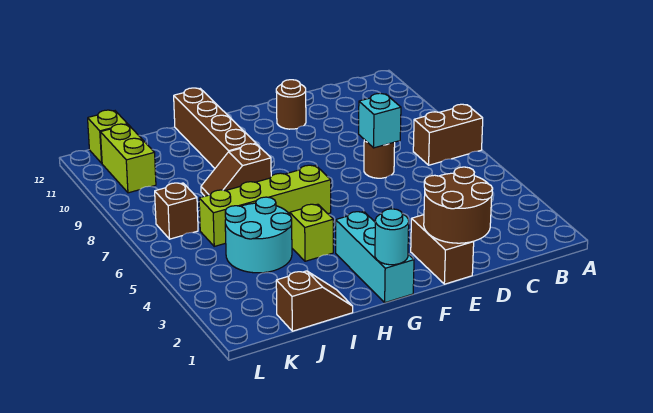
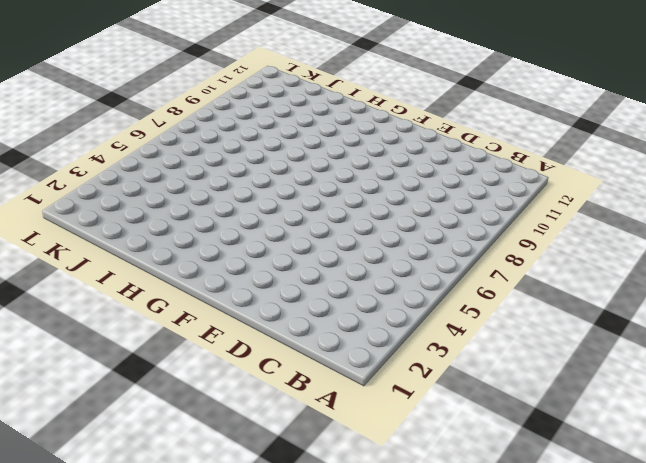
none -> brown 1x2 brick [413,104,483,165]
none -> brown 1x1 round brick [364,140,395,178]
none -> brown 1x2 brick [411,215,474,284]

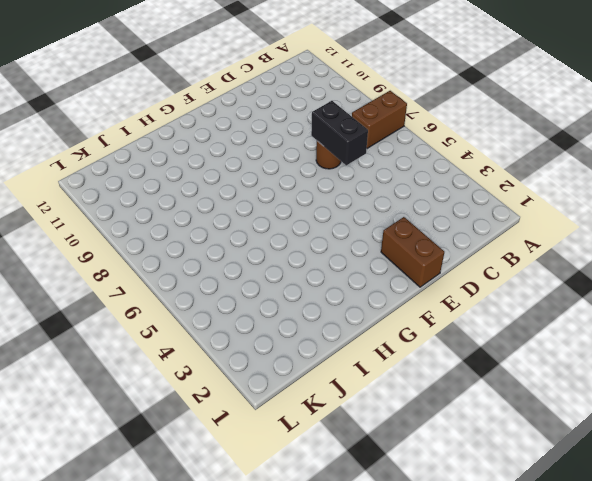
black 1x2 brick [311,101,368,165] -> cyan 1x1 brick [359,93,401,148]
none -> brown 1x1 round brick [276,80,306,129]
none -> cyan 1x3 brick [336,212,414,303]
none -> lime 1x4 brick [199,165,331,246]

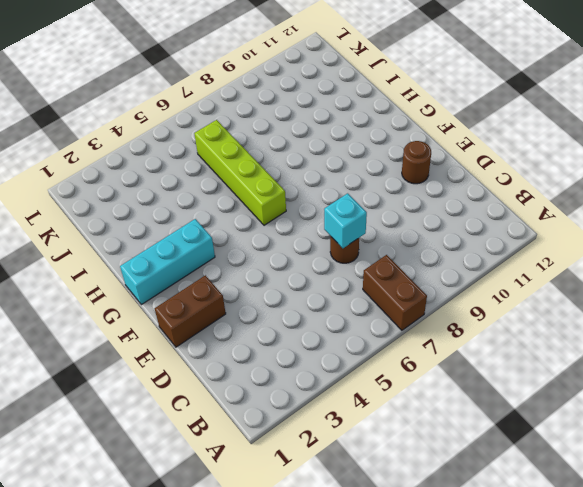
none -> lime 1x1 brick [290,204,333,261]
none -> brown 1x2 slope [201,144,271,196]
none -> brown 1x4 brick [174,88,256,168]

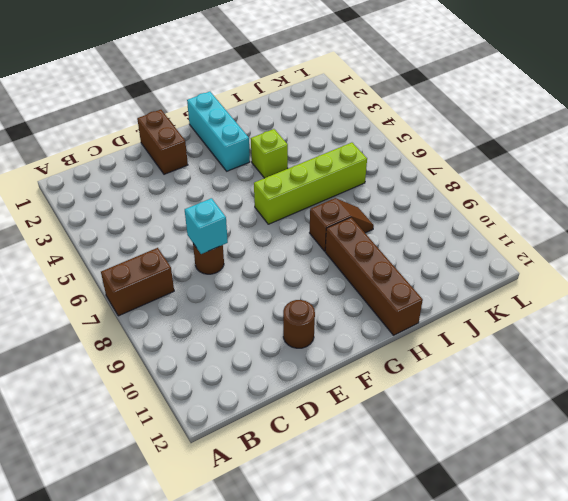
none -> brown 1x2 slope [276,271,353,331]
none -> cyan 2x2 round brick [225,197,292,273]
none -> brown 1x1 brick [155,183,198,239]

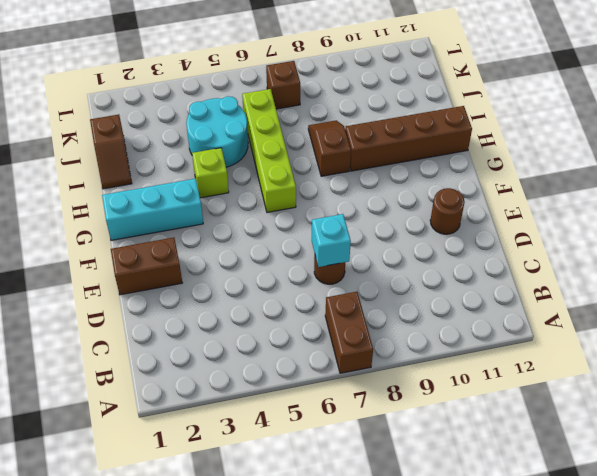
none -> lime 1x2 brick [100,124,156,193]
none -> lime 1x1 brick [88,110,128,163]
none -> brown 2x2 round brick [424,167,493,243]

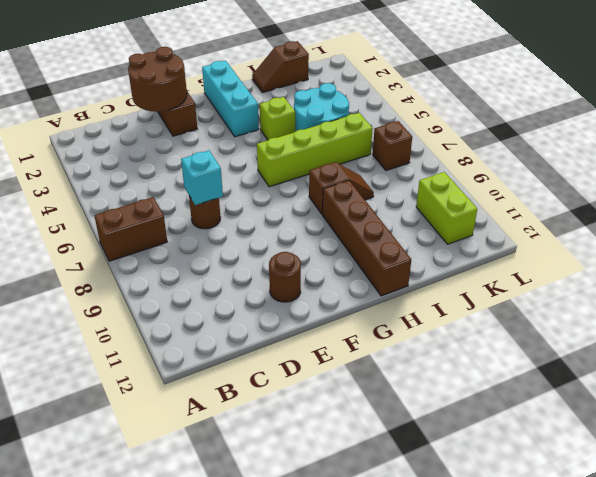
none -> lime 1x1 brick [88,110,128,163]
none -> cyan 1x1 round brick [375,209,409,265]

